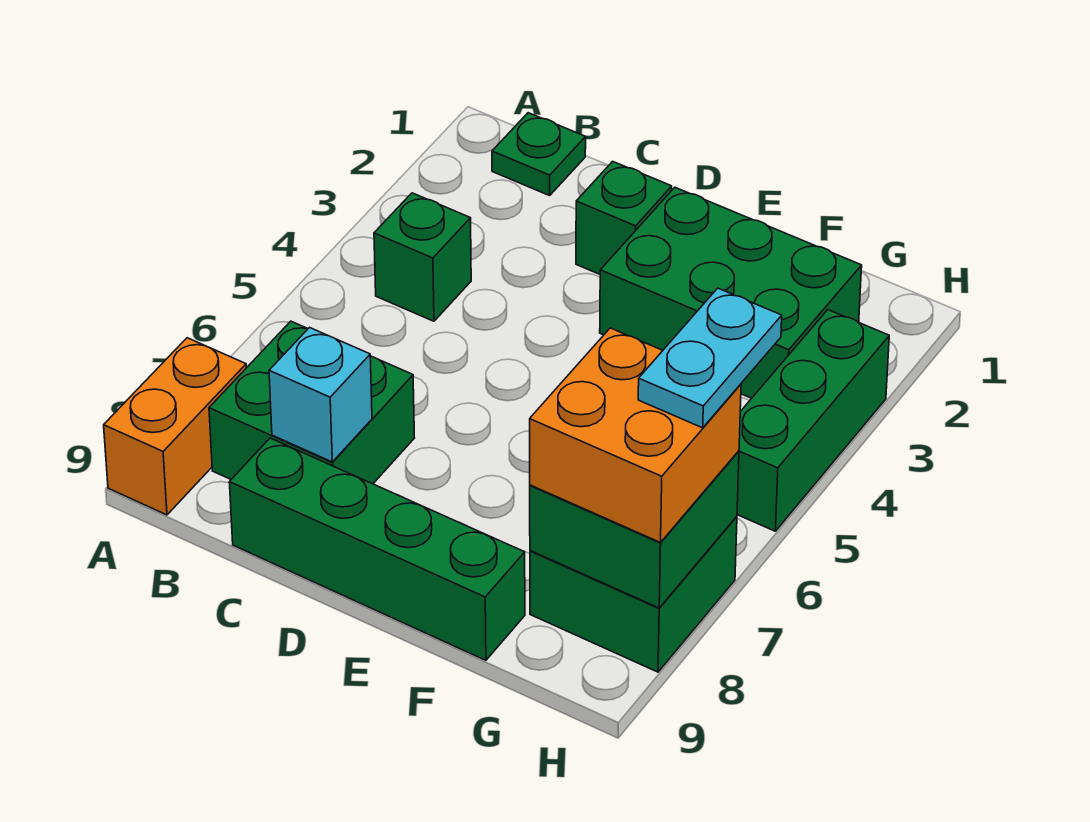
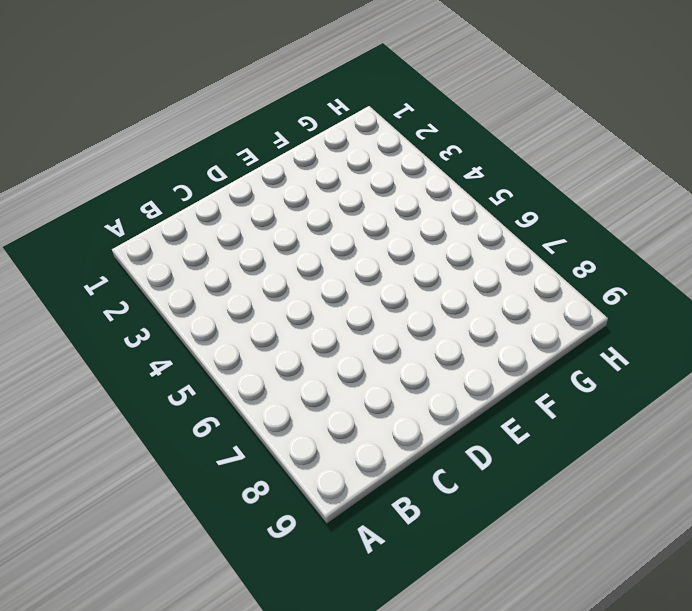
none -> orange 1x2 brick [104,338,246,515]
none -> green 1x1 plate [492,113,586,196]
none -> green 1x1 brick [374,193,471,321]

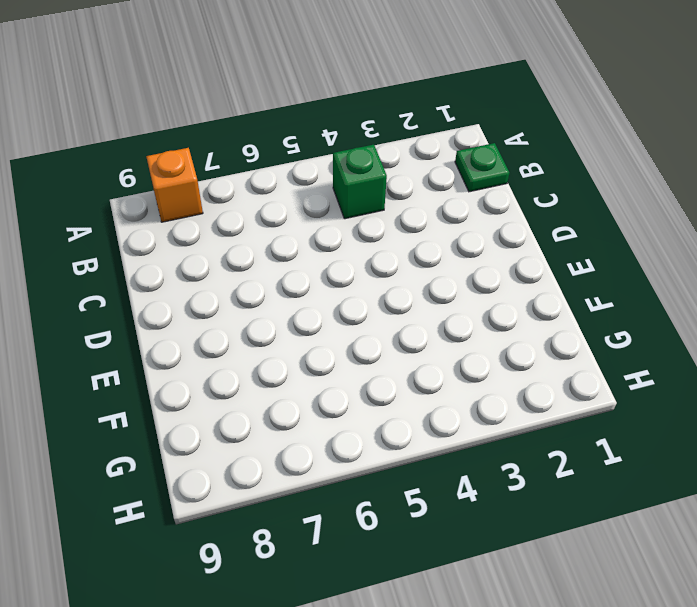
orange 1x1 brick [146,148,203,222] -> orange 1x2 brick [104,338,246,515]
none -> green 2x2 brick [209,321,415,484]
none -> green 1x4 brick [230,438,525,660]
none -> green 1x1 brick [576,161,672,274]

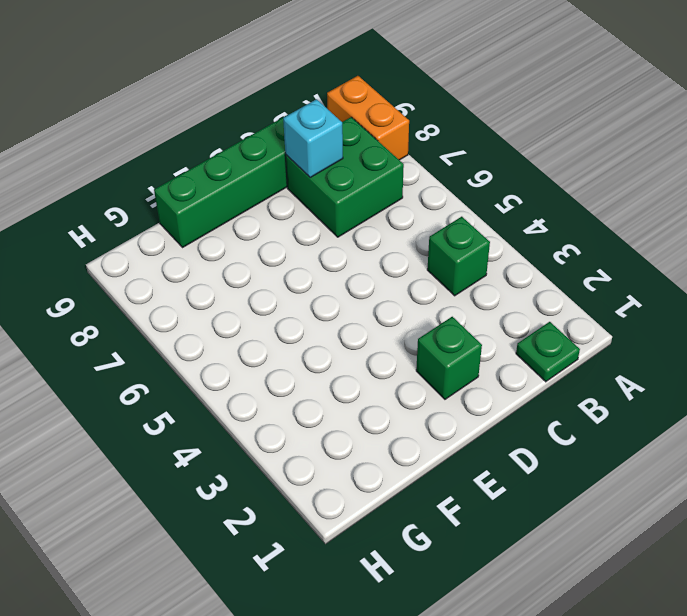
none -> green 2x3 brick [600,188,862,398]
none -> green 2x2 brick [530,517,737,672]
none -> green 1x3 brick [737,310,889,531]

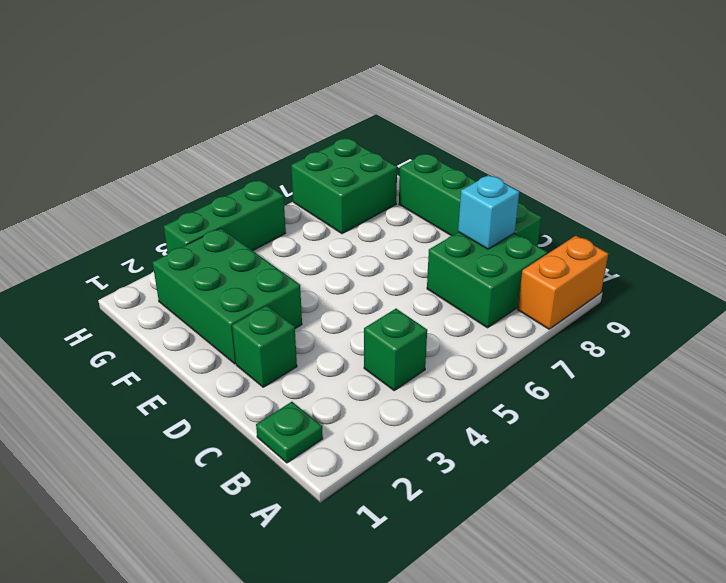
none -> green 2x2 brick [530,451,739,608]
none -> orange 2x2 brick [530,328,741,543]
none -> cyan 1x2 plate [638,288,782,428]

